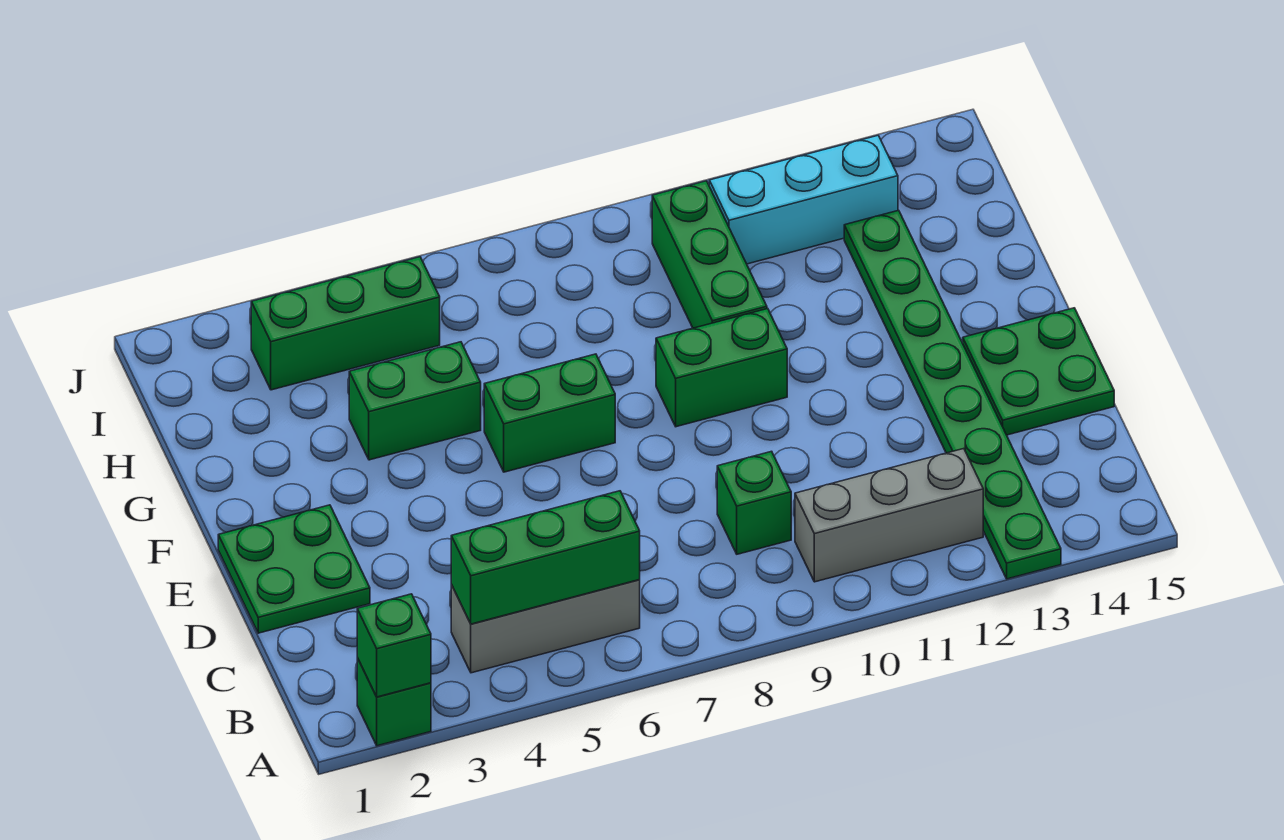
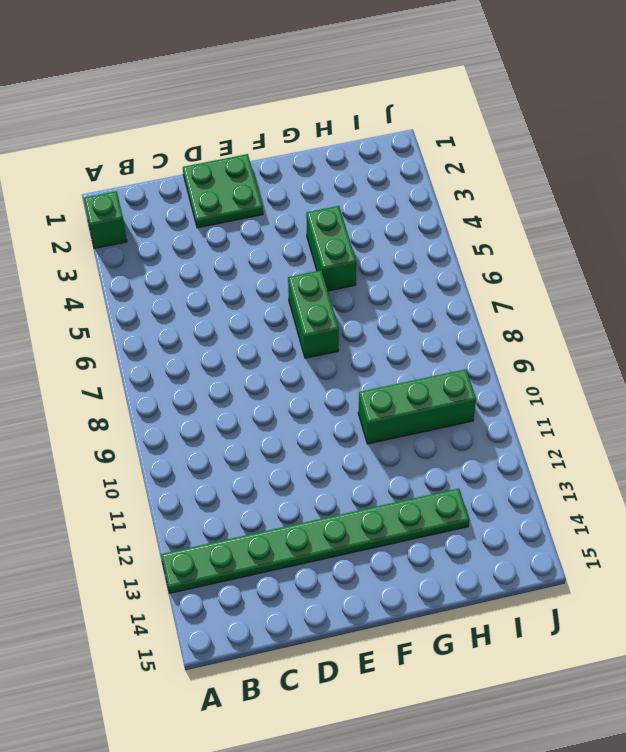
none -> grey 1x3 brick [451,580,640,673]
none -> grey 1x3 brick [795,449,983,582]
none -> green 1x1 brick [717,451,791,554]

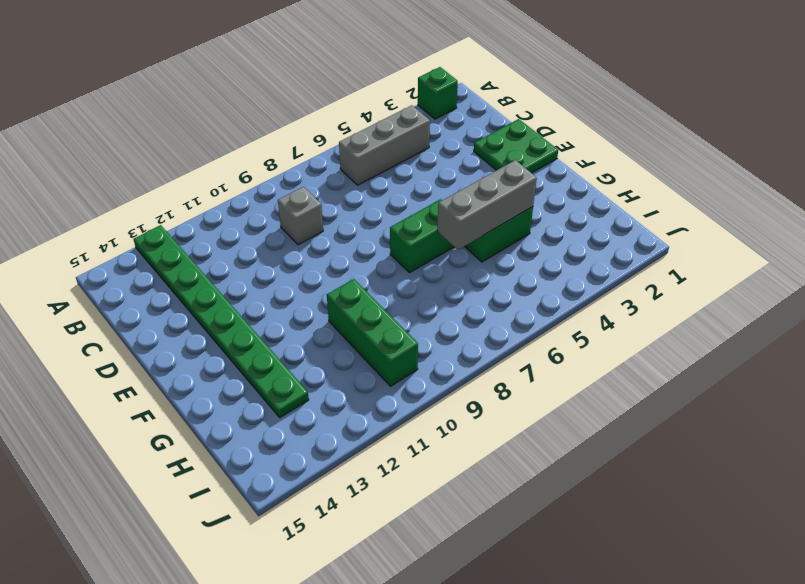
grey 1x1 brick [278,187,323,245] -> green 1x1 brick [717,451,791,554]
grey 1x3 brick [437,160,537,250] -> grey 1x3 brick moved to [795,449,983,582]
none -> green 2x2 plate [963,308,1114,435]
none -> green 1x2 brick [656,309,787,427]
none -> green 1x3 brick [251,257,440,390]

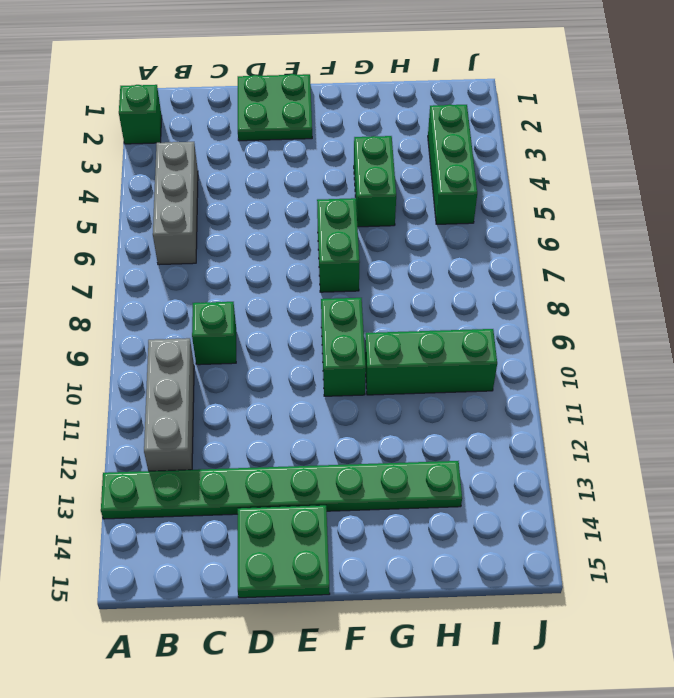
none -> cyan 1x3 brick [709,135,898,264]
none -> green 1x1 brick [357,594,431,697]
none -> green 1x3 brick [451,491,640,624]

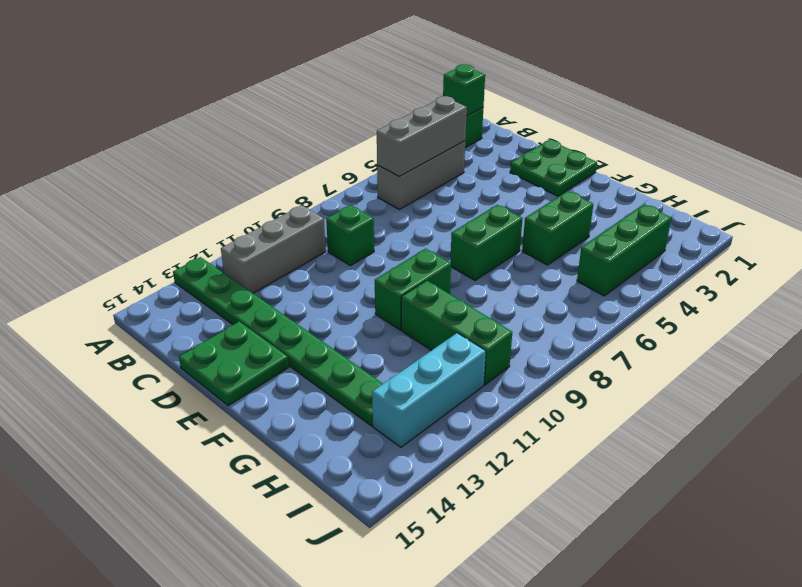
grey 1x3 brick [377,96,467,177] -> green 1x3 brick [451,491,640,624]

